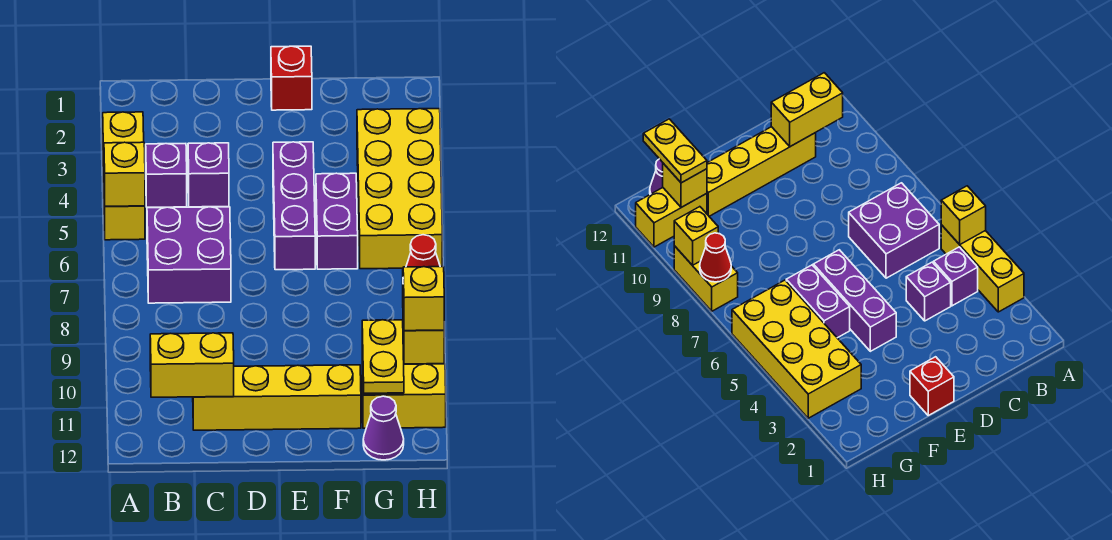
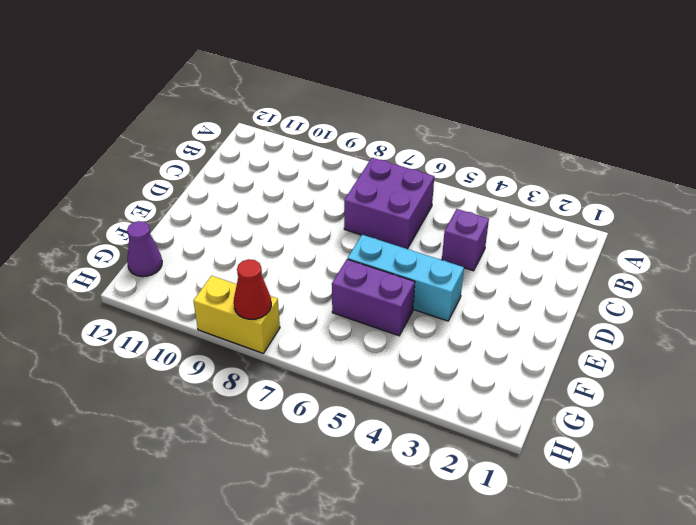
cyan 1x3 brick [348,235,464,321] -> purple 1x3 brick [273,142,315,270]
none -> yellow 1x3 brick [103,112,145,240]
none -> purple 1x1 brick [146,144,187,207]
none -> yellow 1x4 brick [193,365,361,430]

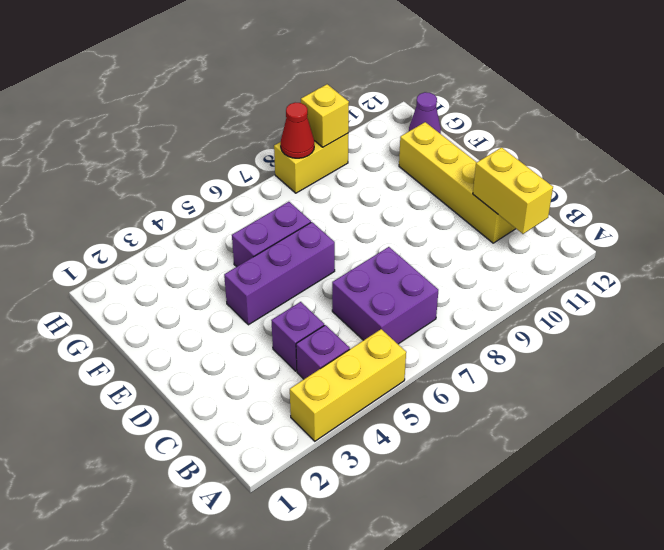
none -> red 1x1 brick [271,46,312,110]
none -> yellow 2x4 brick [357,109,442,269]
none -> yellow 1x2 brick [362,364,446,428]

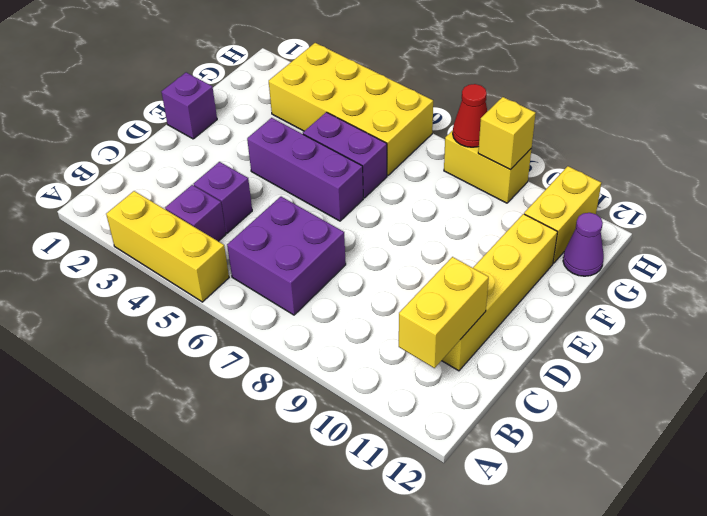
purple 1x1 brick [162,72,217,139] -> red 1x1 brick [271,46,312,110]
none -> yellow 1x1 brick [104,142,145,206]
none -> yellow 1x1 brick [663,163,707,207]
none -> yellow 1x2 plate [362,320,404,393]

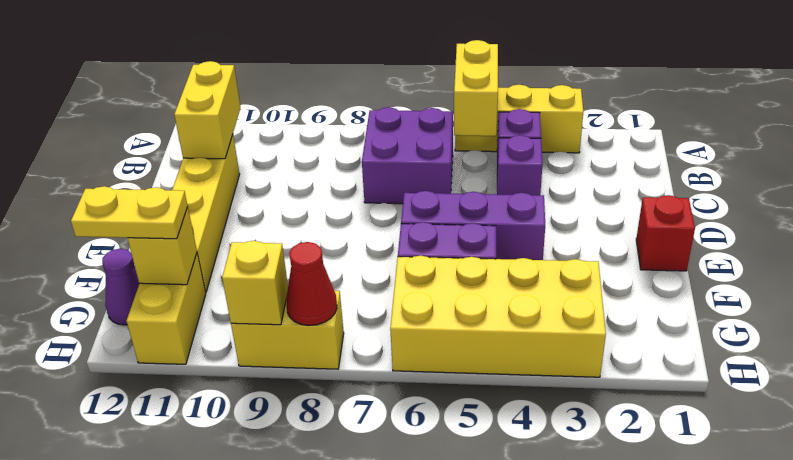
yellow 1x2 brick [454,40,498,136] -> yellow 1x1 brick [104,142,145,206]

